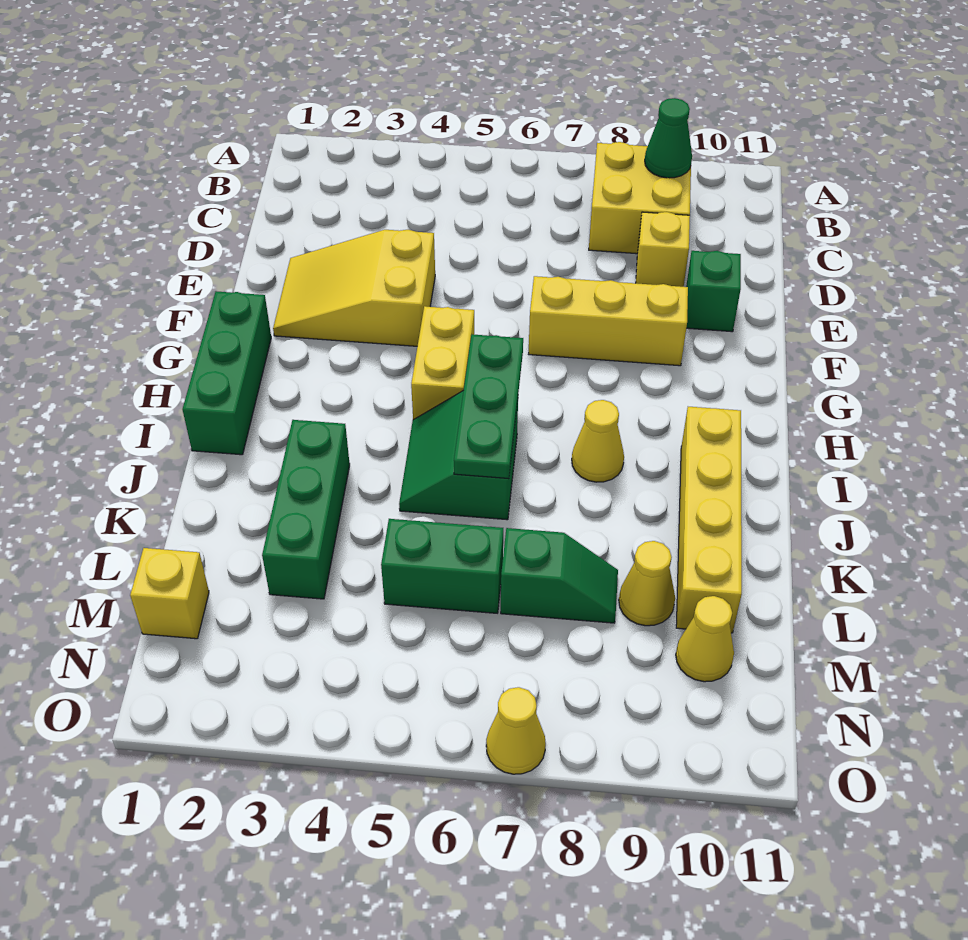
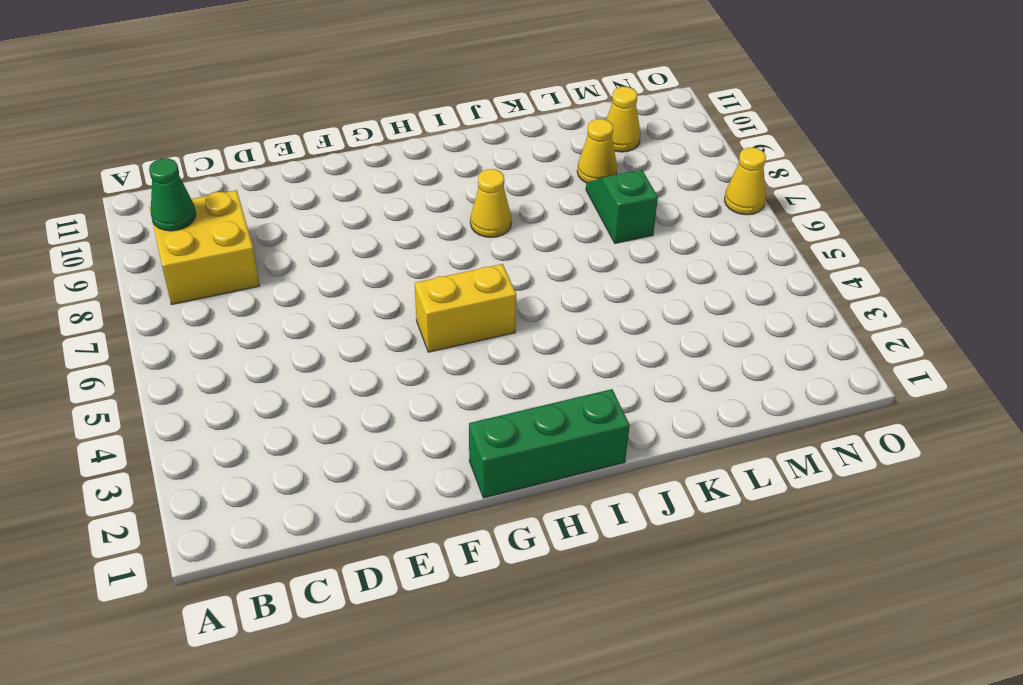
none -> yellow 1x1 brick [636,212,690,287]
none -> yellow 2x3 slope [273,230,435,346]
none -> green 1x1 brick [686,251,741,332]

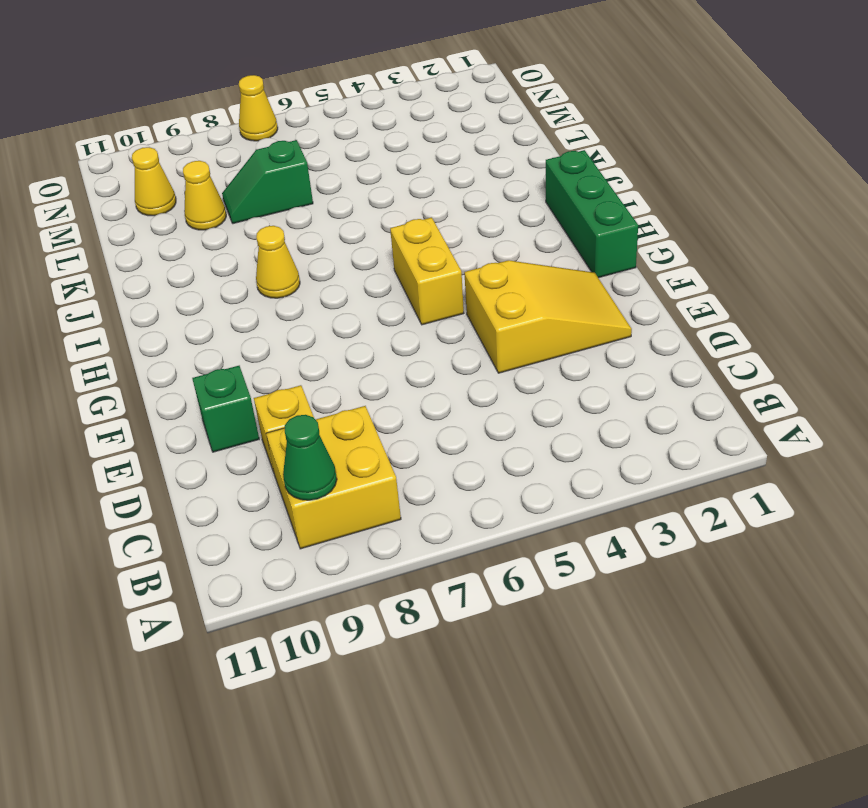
none -> yellow 1x3 brick [529,276,688,366]
none -> green 2x2 slope [399,390,518,520]
none -> yellow 1x4 brick [676,407,742,633]

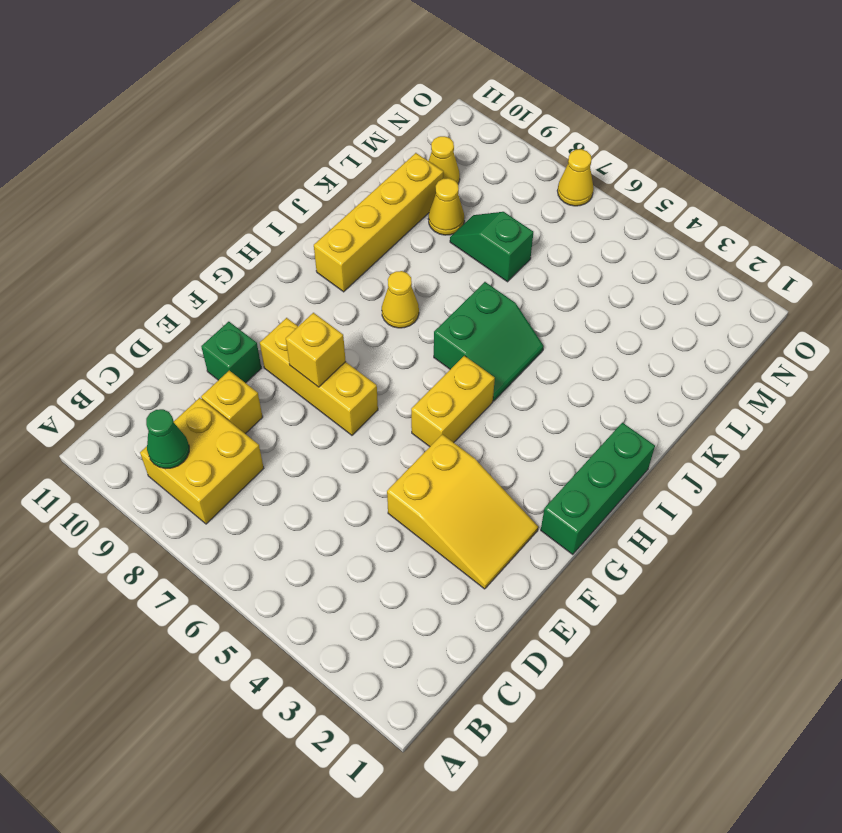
yellow 1x1 brick [286,313,346,387] -> yellow 1x1 brick moved to [130,548,209,639]
none -> green 1x3 brick [262,420,350,599]
none -> green 1x2 brick [381,519,503,613]
none -> green 1x3 plate [454,334,523,479]

